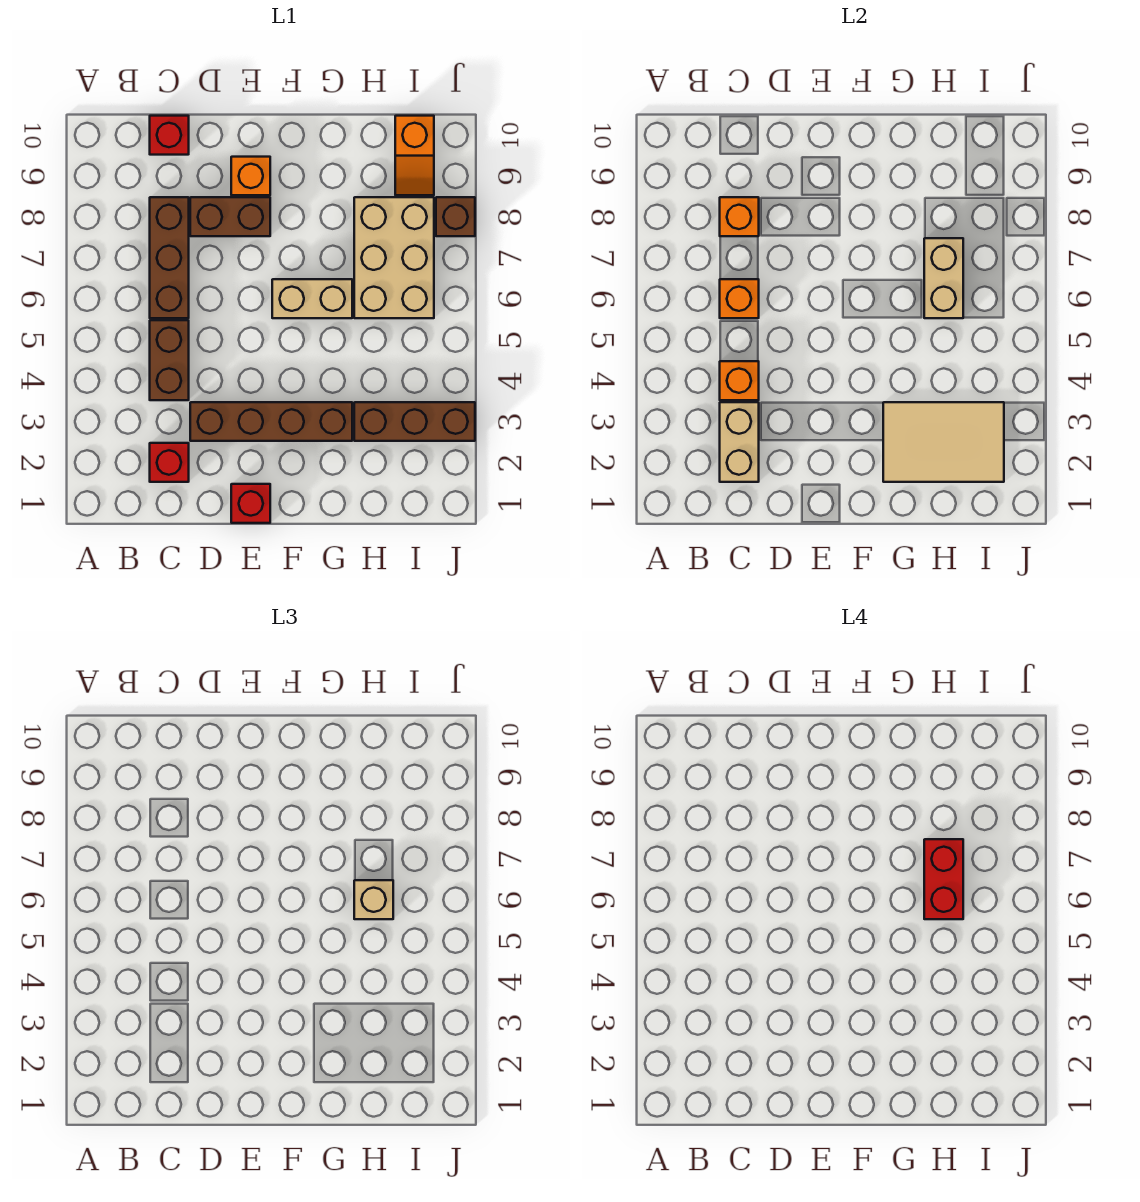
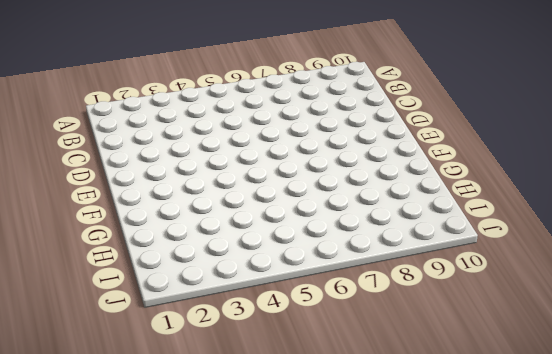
none -> red 1x1 brick [150,443,189,482]
none -> brown 1x2 brick [150,320,189,400]
none -> brown 1x3 brick [150,197,189,318]

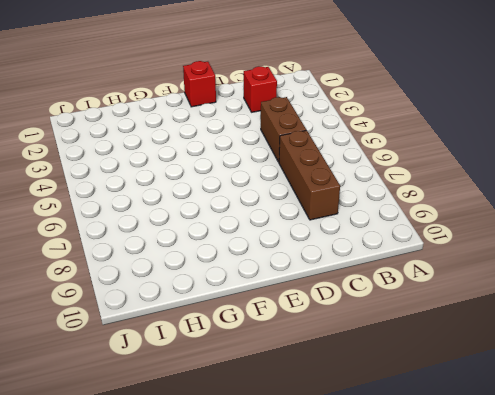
none -> red 1x1 brick [150,116,189,155]
none -> brown 1x4 brick [190,402,352,441]
none -> brown 1x2 brick [190,197,270,236]

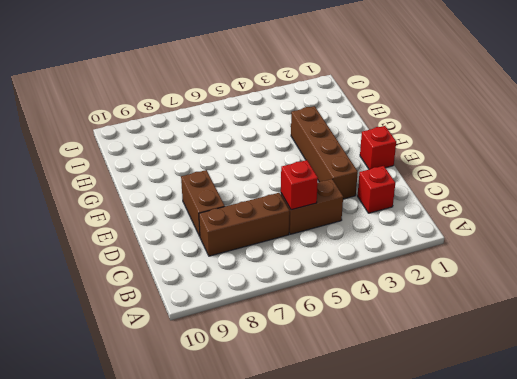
red 1x1 brick [281,160,318,210] -> red 1x1 brick moved to [150,116,189,155]
none -> orange 1x1 brick [231,157,270,195]
none -> tan 1x2 brick [272,279,352,318]
none -> brown 1x3 brick [354,402,475,441]

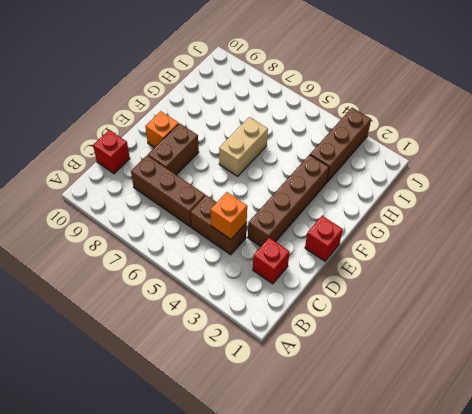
none -> tan 2x3 brick [354,197,434,318]
none -> orange 1x2 slope [395,116,434,195]
none -> brown 1x1 brick [436,197,475,236]

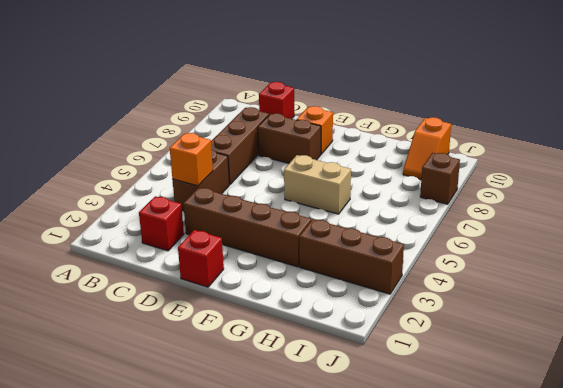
none -> tan 2x3 brick [354,197,434,318]
none -> tan 1x2 brick [720,402,759,482]
none -> orange 1x1 brick [720,279,759,318]

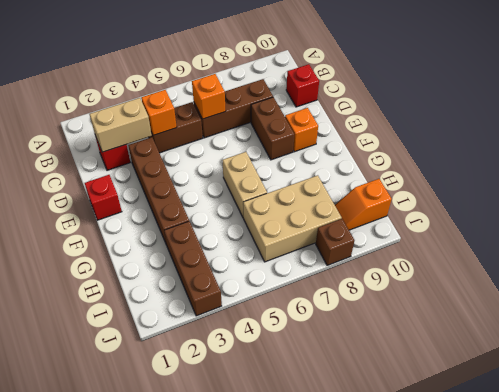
none -> orange 1x1 brick [720,197,759,236]
none -> tan 2x3 tile [883,402,1004,482]
none -> tan 1x2 brick [924,238,963,318]

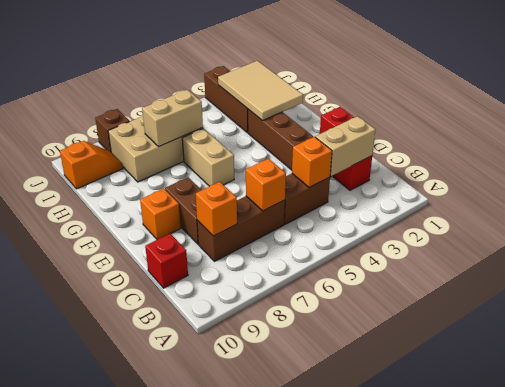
none -> tan 1x1 brick [354,880,393,919]
none -> red 1x2 brick [924,839,963,919]

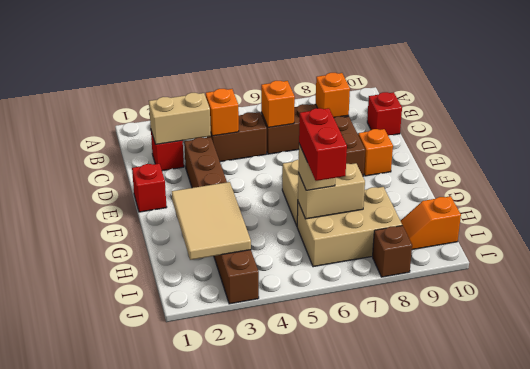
red 1x2 brick [299,108,347,181] -> red 1x2 brick turned to [924,839,963,919]

